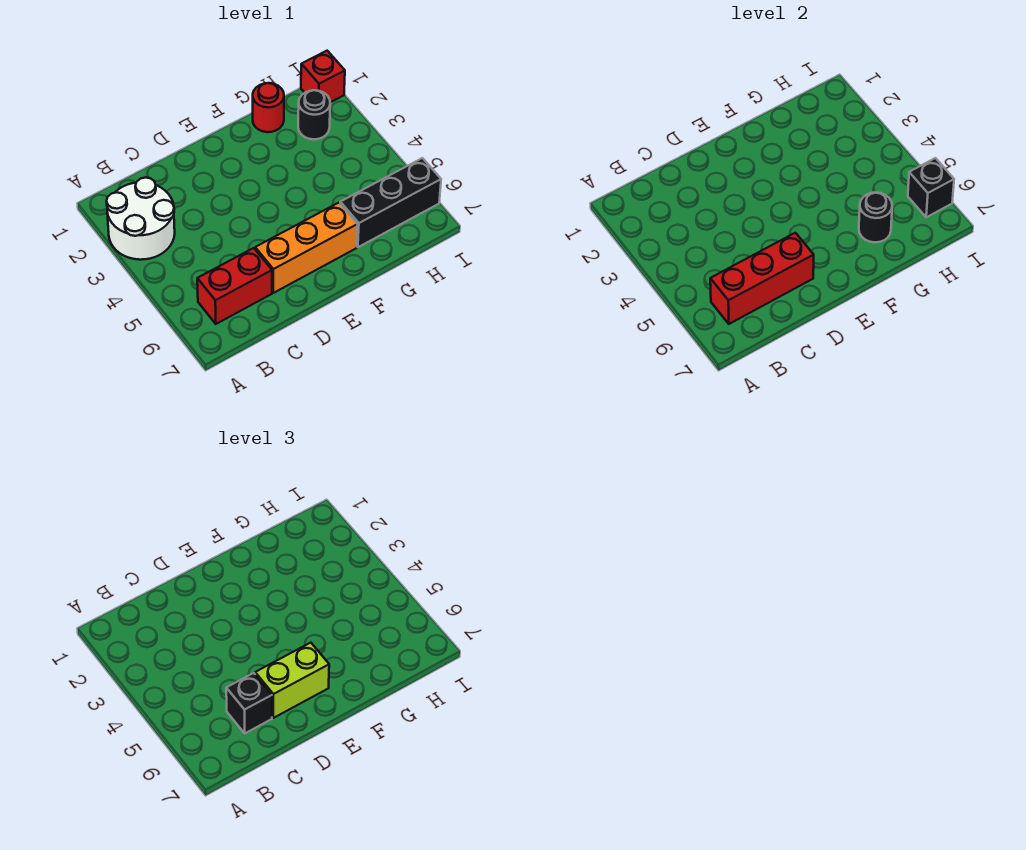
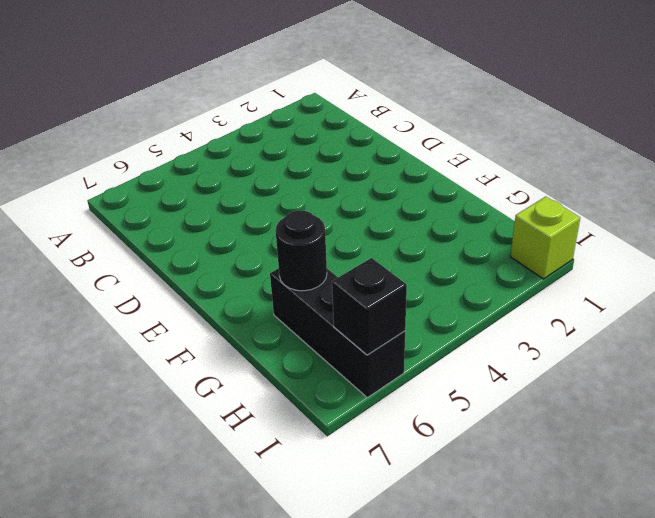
lime 1x1 brick [510,197,580,279] -> red 1x1 brick [301,51,345,102]
none -> white 2x2 round brick [107,178,175,260]
none -> red 1x2 brick [197,248,272,324]
none -> orange 1x3 brick [255,203,358,293]

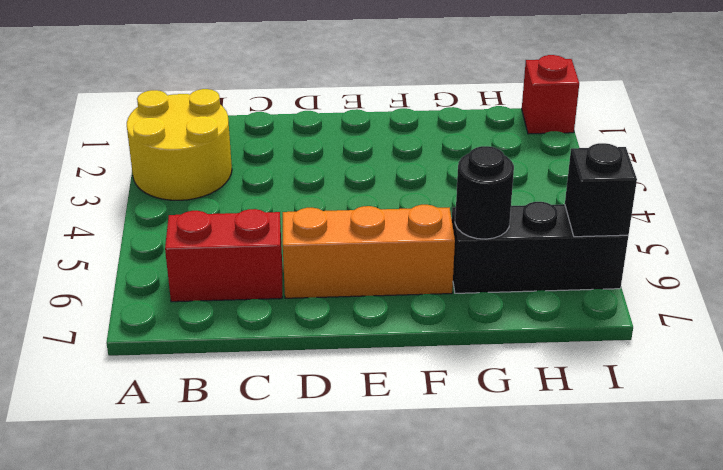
yellow 2x2 round brick [127,89,232,200] -> white 2x2 round brick [107,178,175,260]
none -> red 1x1 round brick [253,83,284,132]
none -> black 1x1 round brick [298,90,330,139]
none -> red 1x3 brick [710,233,814,324]

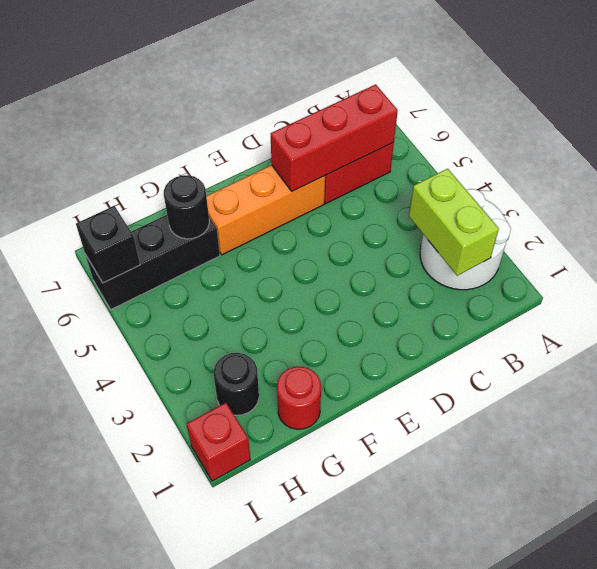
lime 1x2 brick [409,169,499,276] -> lime 1x2 brick turned to [255,643,329,718]
none -> black 1x1 brick [226,673,272,733]

